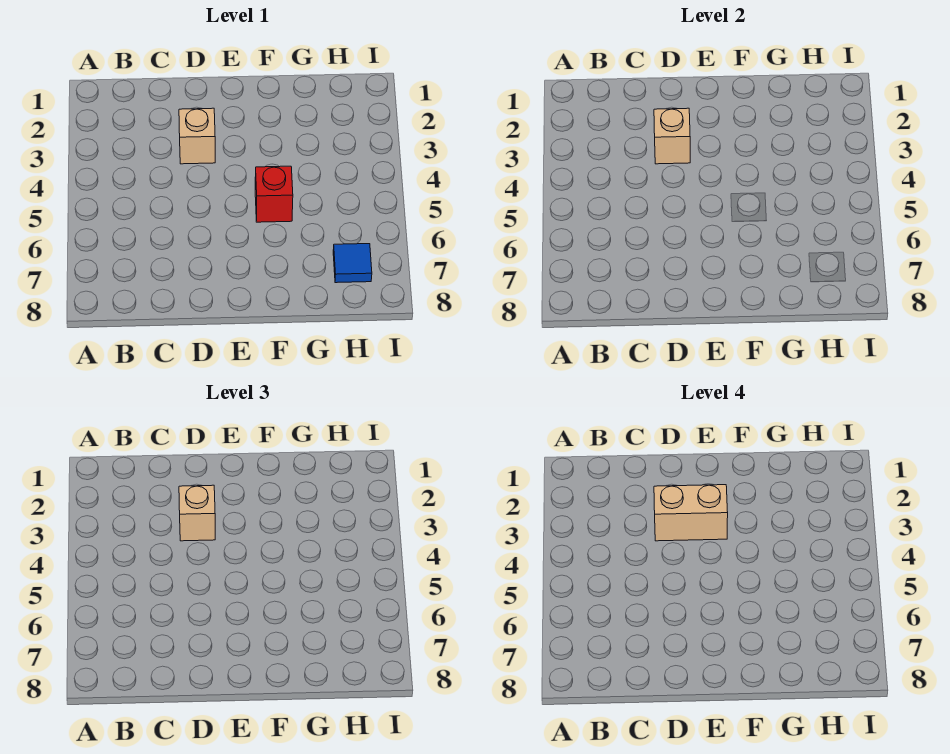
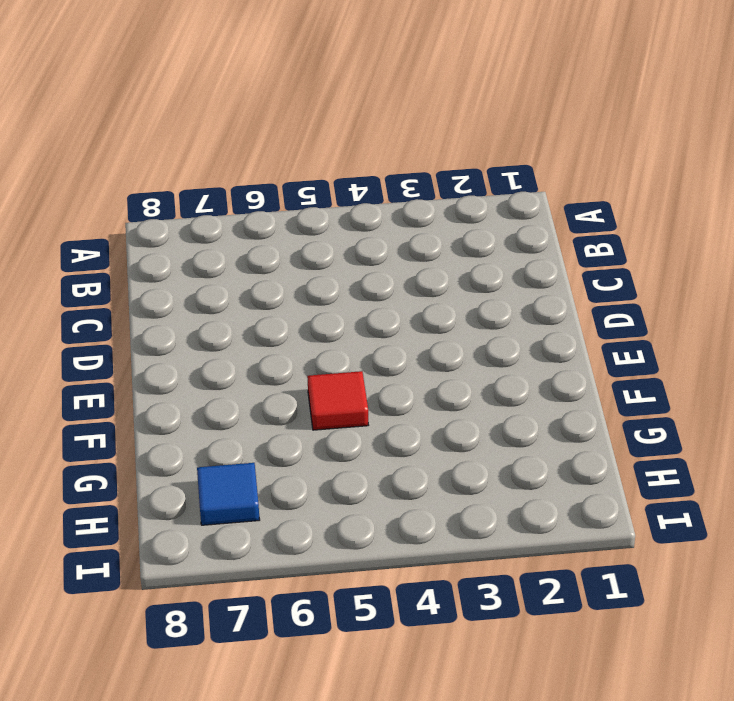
red 1x1 tile [307,371,368,430] -> red 1x1 brick [255,166,293,222]
none -> tan 1x1 brick [179,108,215,164]
none -> tan 1x1 brick [654,108,690,164]

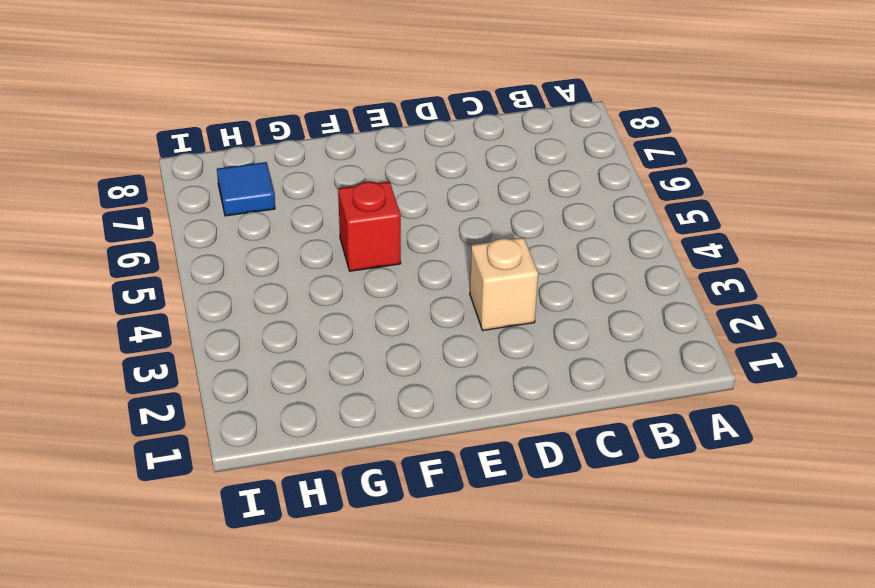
none -> tan 1x1 brick [654,108,690,164]
none -> tan 1x1 brick [179,485,215,541]

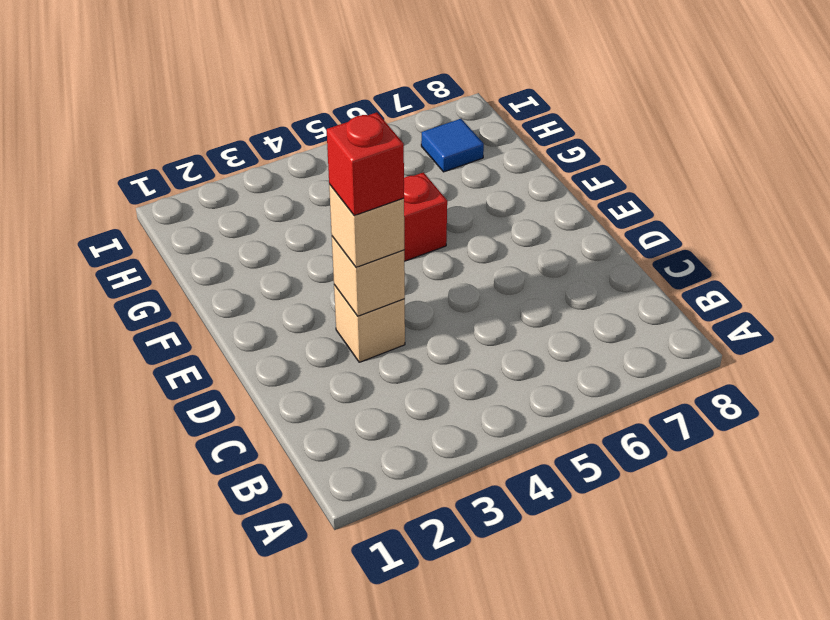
red 1x1 brick [327,112,404,216] -> tan 1x2 brick [654,485,728,541]

